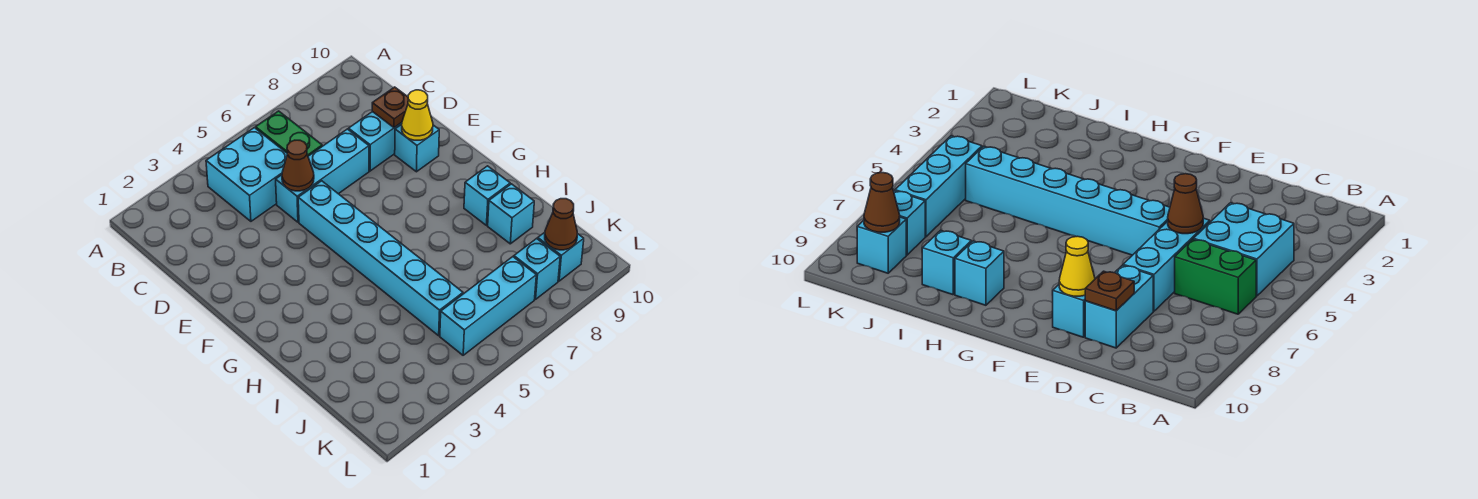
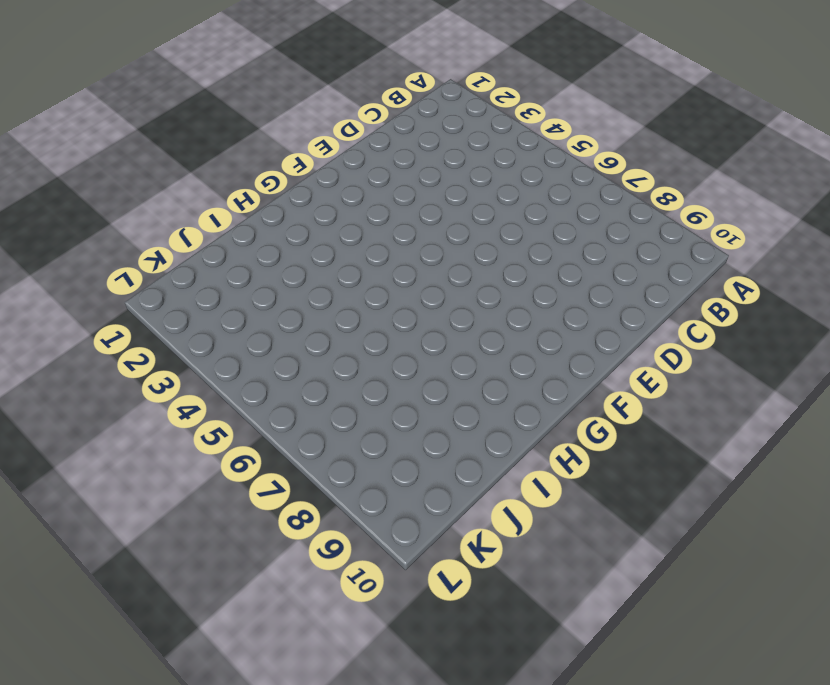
none -> cyan 2x2 brick [206,128,287,221]
none -> green 1x2 brick [256,111,322,156]
none -> cyan 1x3 brick [276,129,369,222]

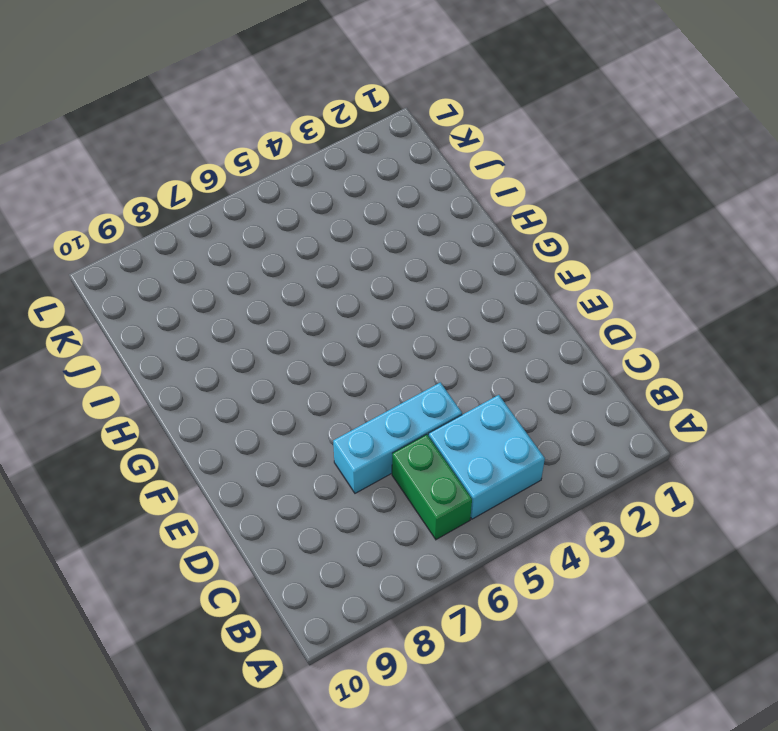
none -> cyan 1x2 brick [349,112,402,171]
none -> cyan 1x6 brick [298,181,463,336]
none -> cyan 1x1 brick [395,124,439,172]

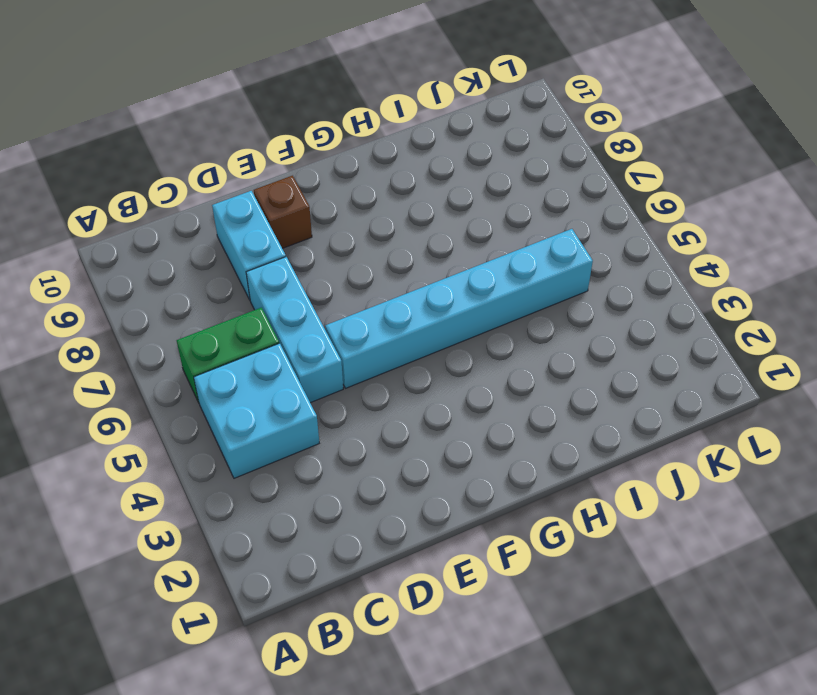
brown 1x1 brick [254,176,312,248] -> cyan 1x1 brick [395,124,439,172]
none -> cyan 1x1 brick [464,166,510,225]
none -> cyan 1x1 brick [488,184,534,244]
none -> cyan 1x3 brick [440,257,536,355]

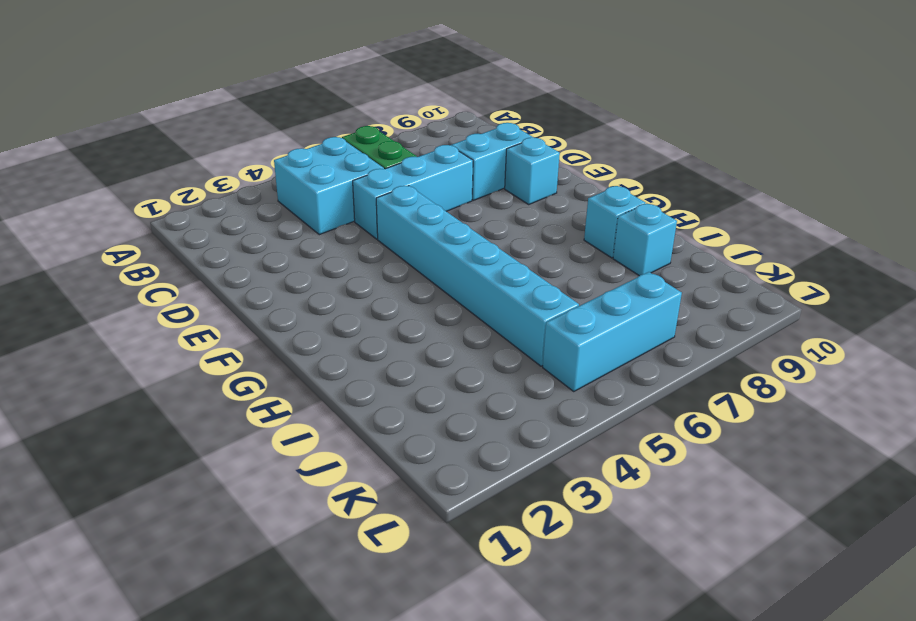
none -> cyan 1x1 brick [514,239,560,299]
none -> cyan 1x1 brick [538,232,584,281]
none -> brown 1x1 cone [282,140,314,191]

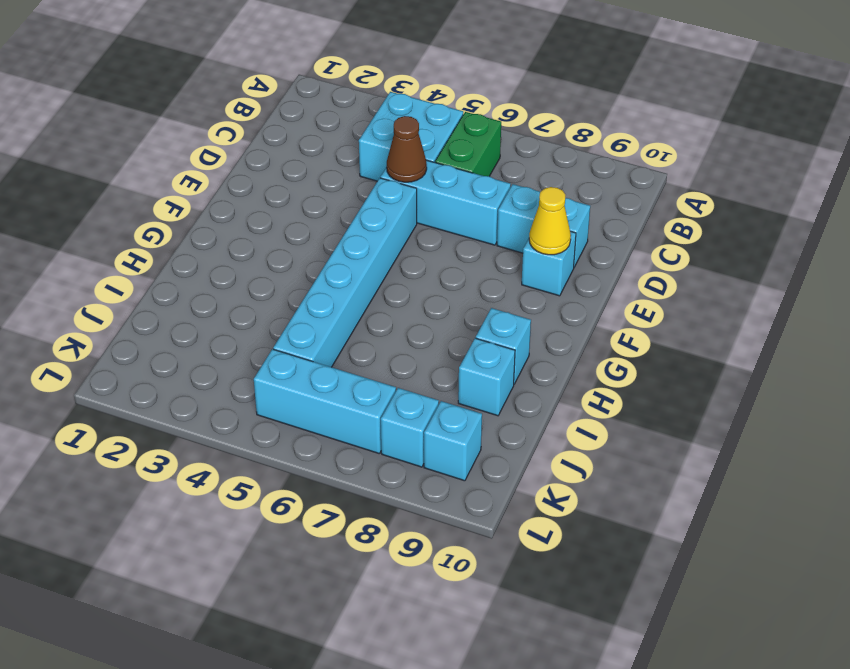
none -> brown 1x1 plate [372,87,408,128]
none -> brown 1x1 cone [545,199,577,250]

